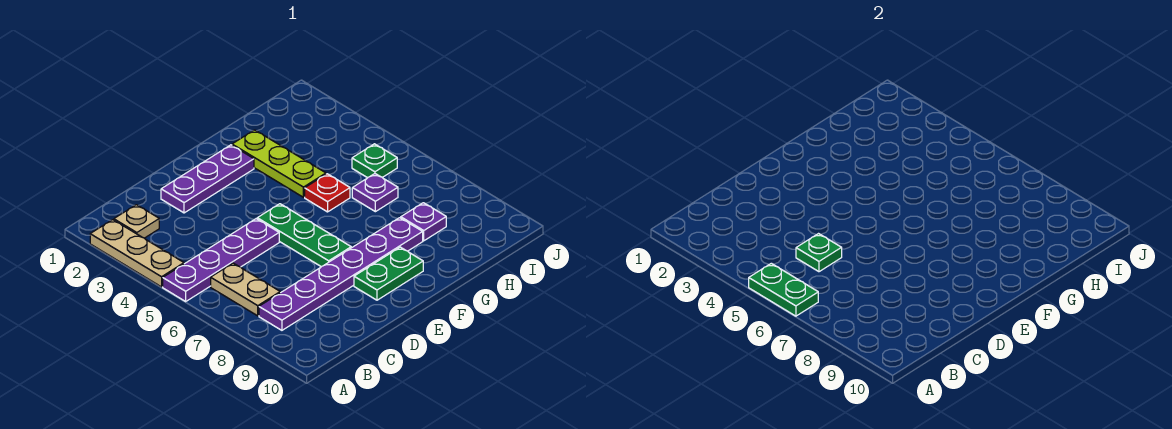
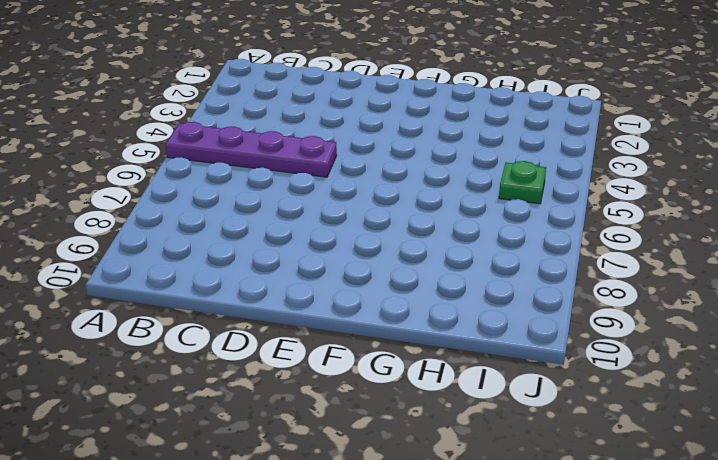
none -> tan 1x3 plate [90,220,184,287]
none -> tan 1x1 plate [114,205,159,238]
none -> tan 1x2 plate [211,263,280,316]

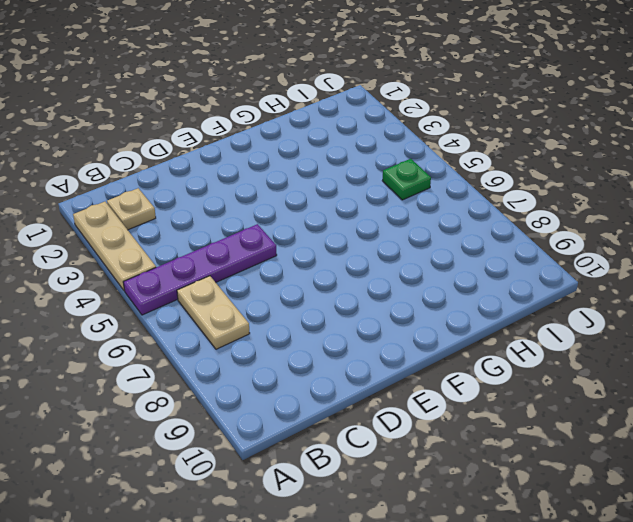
none -> purple 1x6 plate [259,218,423,330]
none -> purple 1x3 plate [161,145,254,213]
none -> green 1x3 plate [257,204,351,267]

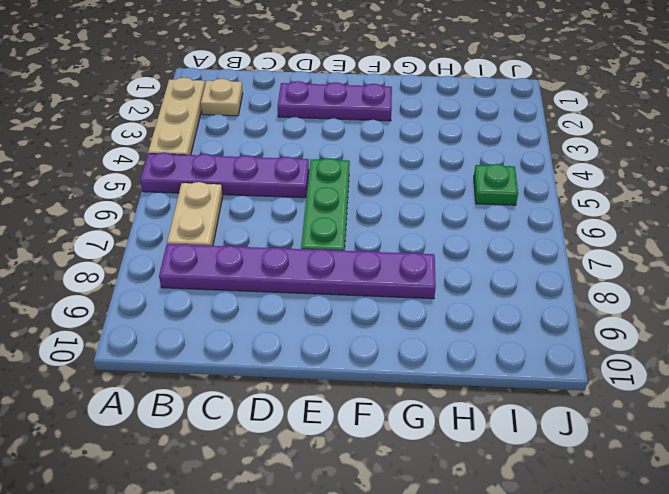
none -> green 1x2 plate [354,247,423,300]
none -> lime 1x3 plate [232,130,326,197]
none -> red 1x1 plate [305,174,350,212]

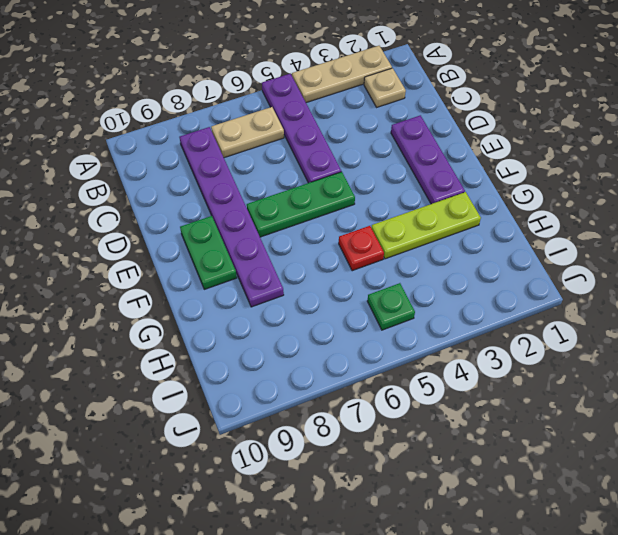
none -> purple 1x1 plate [352,174,398,212]
none -> purple 1x1 plate [401,203,446,241]
none -> green 1x2 plate [749,263,818,316]

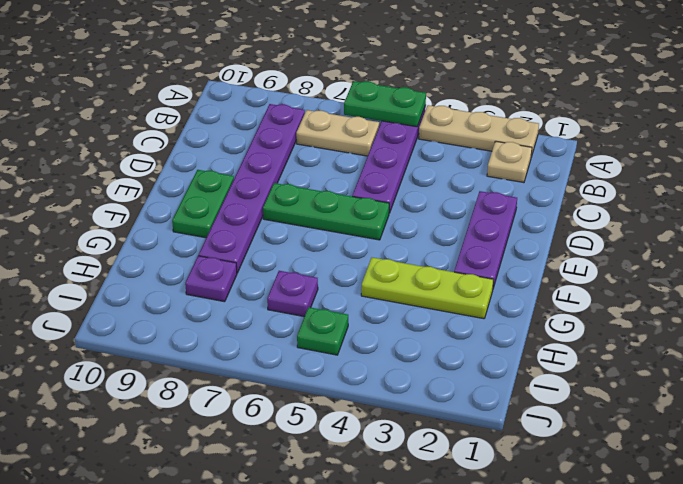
none -> red 1x1 plate [305,174,350,212]
none -> green 1x1 plate [796,234,842,272]

